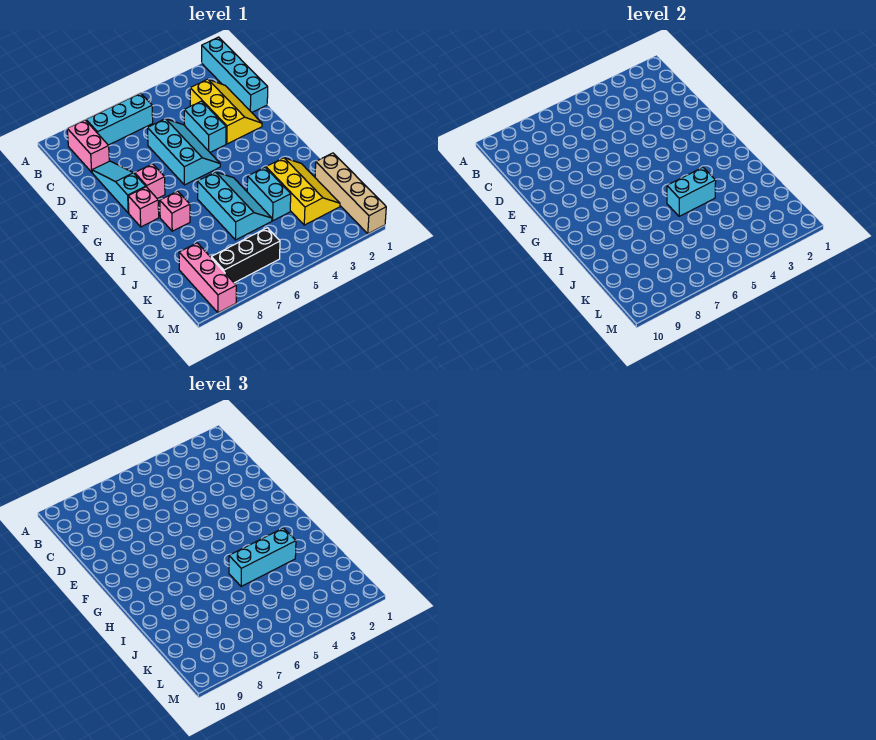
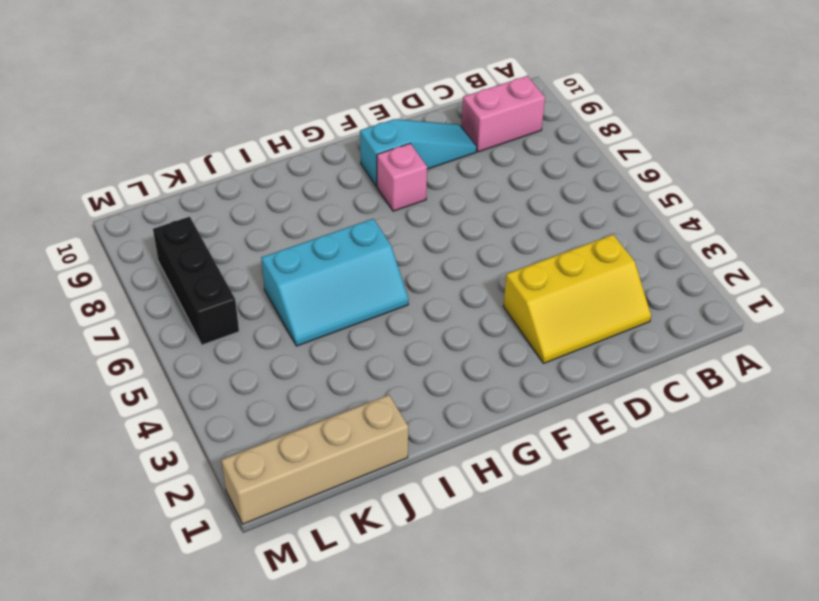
none -> cyan 1x4 brick [202,37,268,112]
none -> cyan 1x3 brick [86,93,153,145]
none -> cyan 1x2 brick [184,101,226,152]

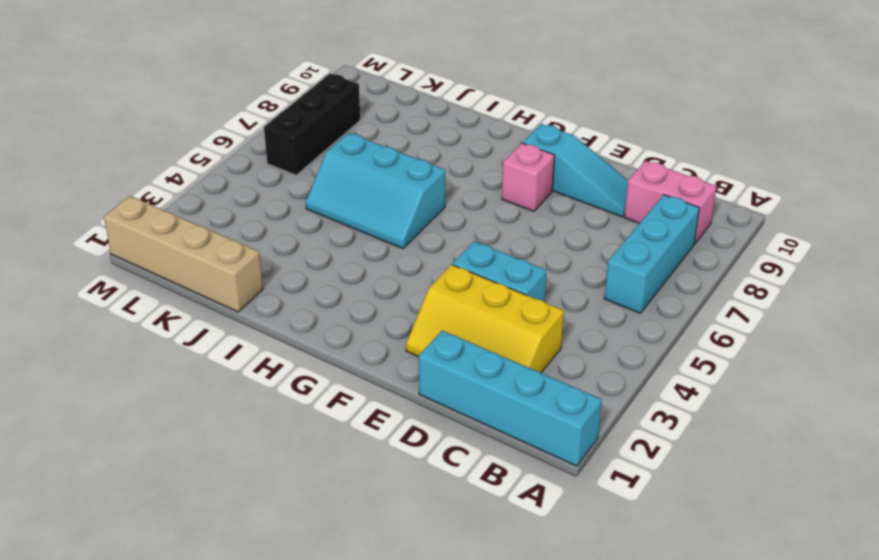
none -> cyan 2x3 slope [147,119,220,185]
none -> pink 1x1 brick [128,187,159,227]
none -> pink 1x1 brick [160,191,190,231]

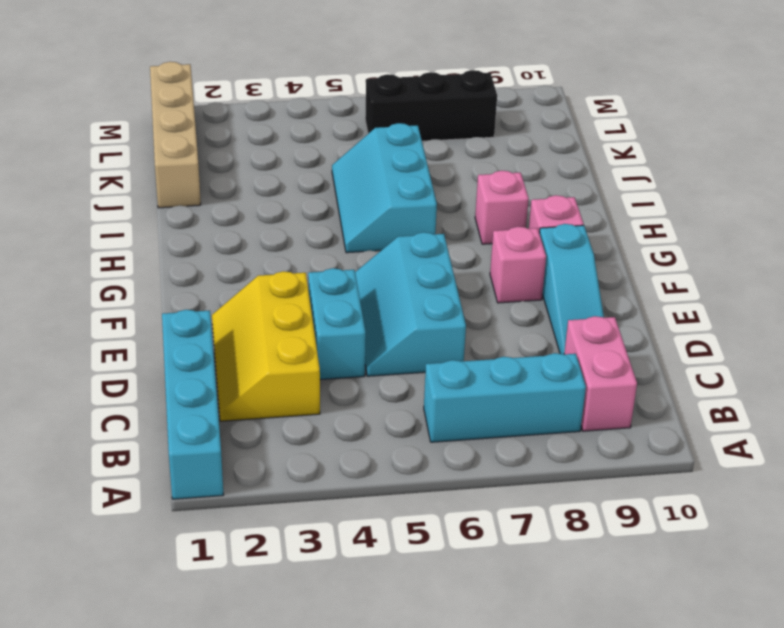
none -> yellow 2x3 slope [266,158,340,225]
none -> cyan 1x2 brick [247,167,291,221]
none -> pink 1x3 brick [179,243,236,313]

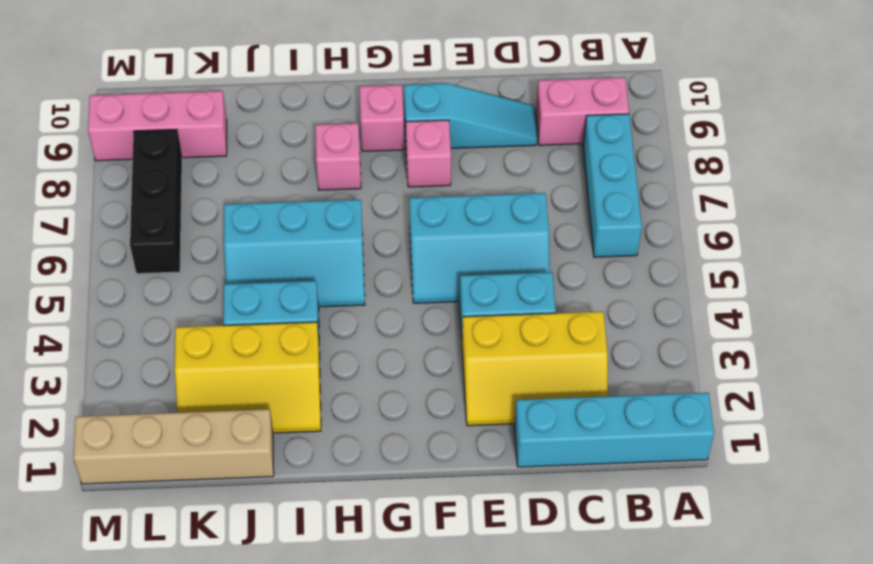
none -> cyan 1x2 brick [667,167,716,216]
none -> cyan 1x3 brick [229,528,296,586]

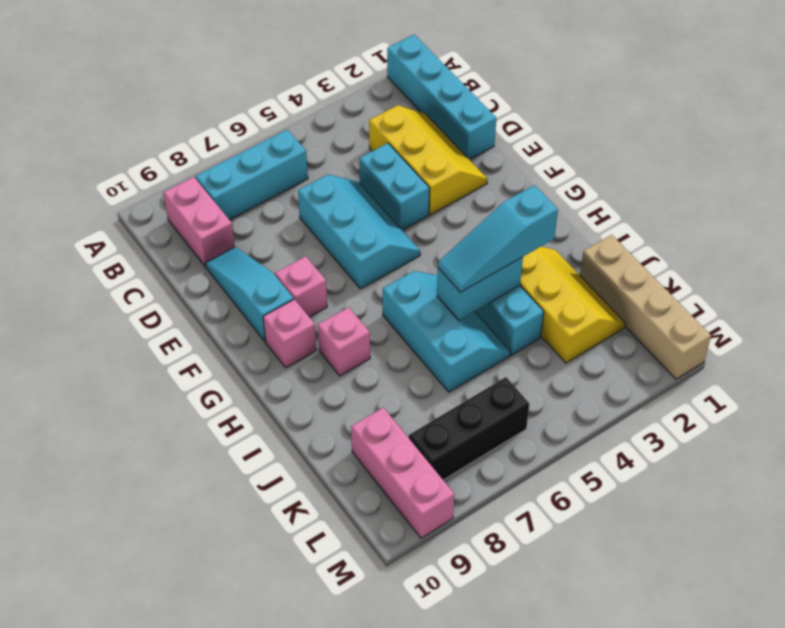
cyan 1x3 slope [438,185,558,292] -> cyan 1x3 brick [229,528,296,586]

